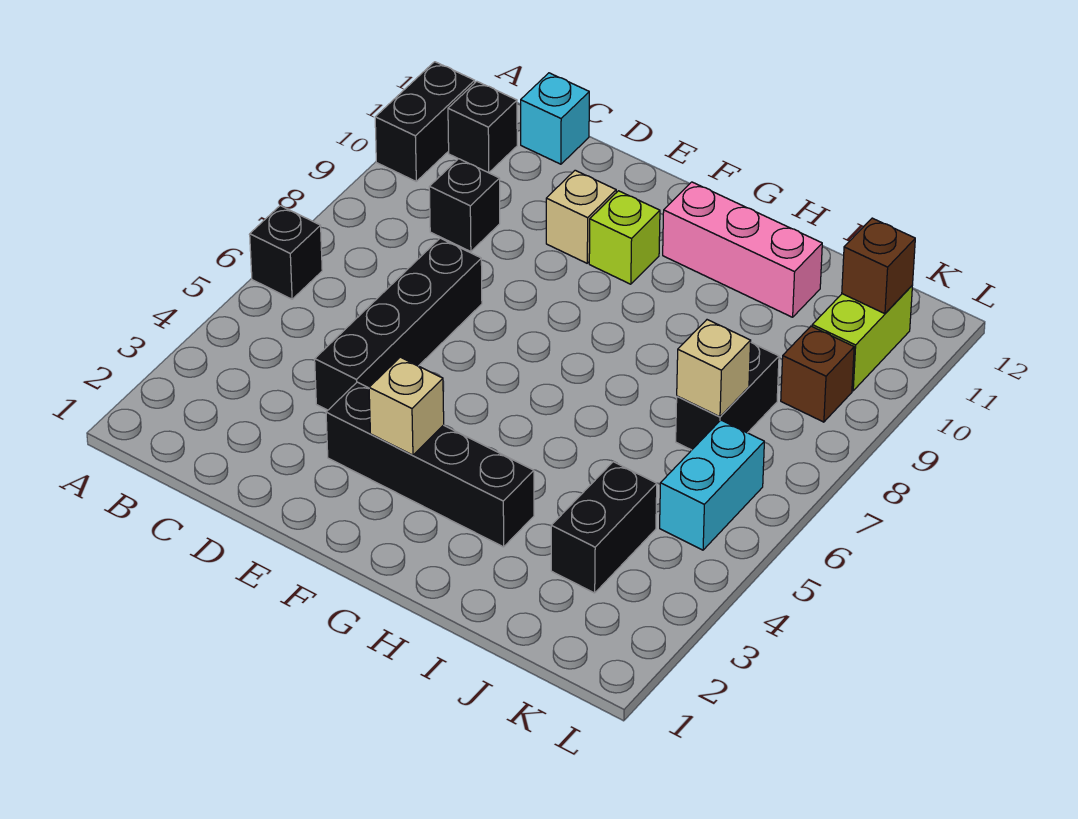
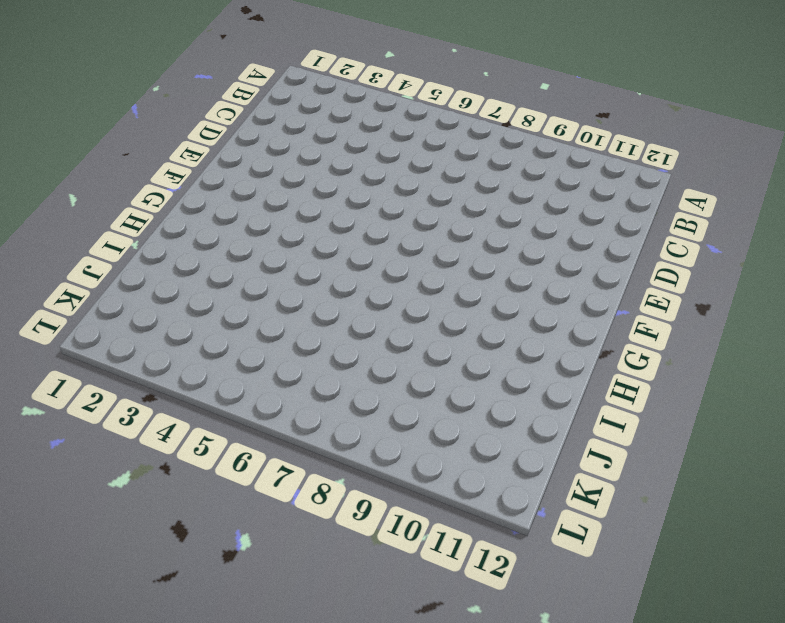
none -> black 1x1 brick [250,206,322,299]
none -> black 1x2 brick [375,62,475,181]
none -> black 1x1 brick [448,81,517,173]

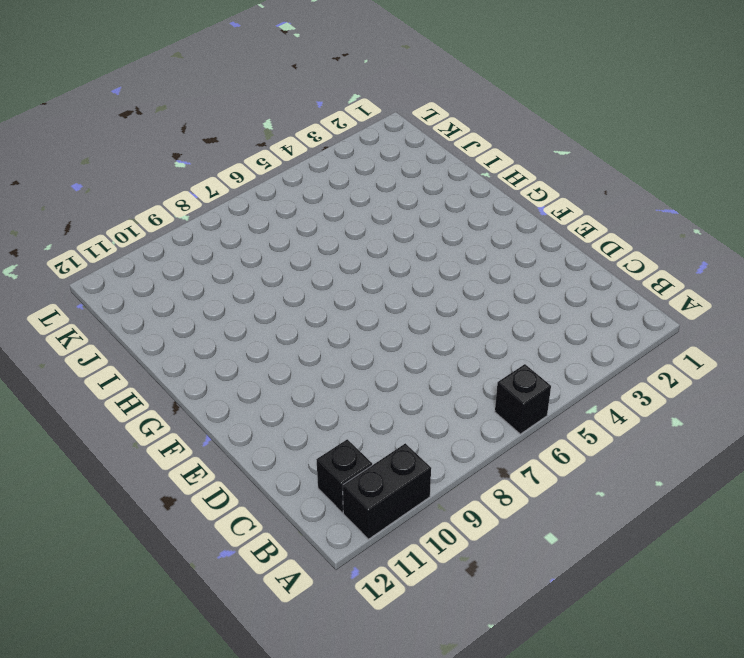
none -> black 1x1 brick [429,159,500,252]
none -> cyan 1x1 brick [521,73,589,164]
none -> black 1x4 brick [315,238,482,410]

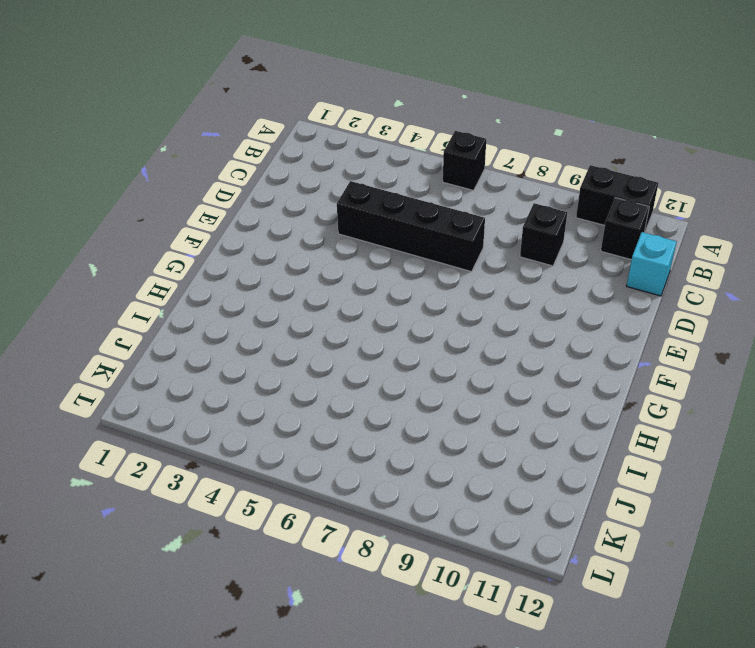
none -> black 1x4 brick [326,382,534,547]
none -> tan 1x1 brick [546,170,616,263]
none -> lime 1x1 brick [589,191,660,284]

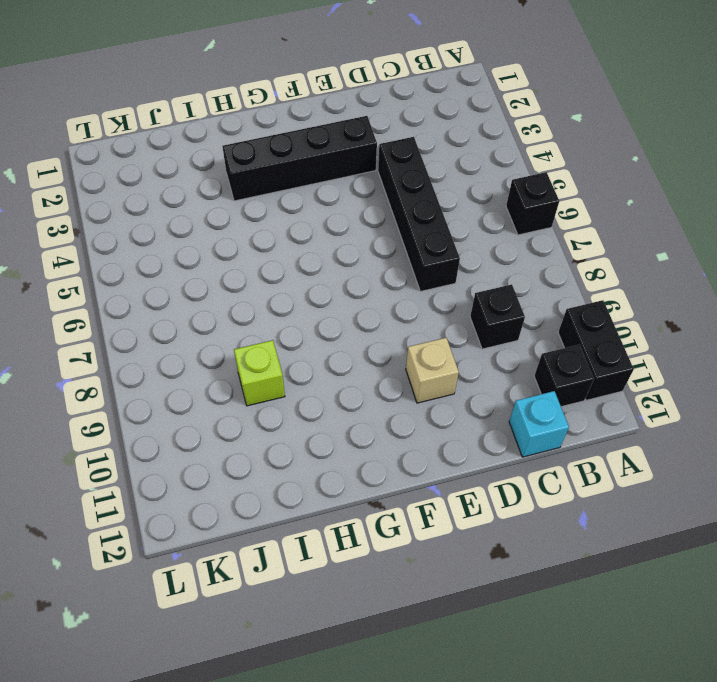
lime 1x1 brick [234,340,285,406] -> lime 1x1 brick moved to [589,191,660,284]
none -> pink 1x3 brick [663,182,822,317]
none -> black 1x2 brick [551,462,657,593]
none -> black 1x2 brick [676,343,779,450]

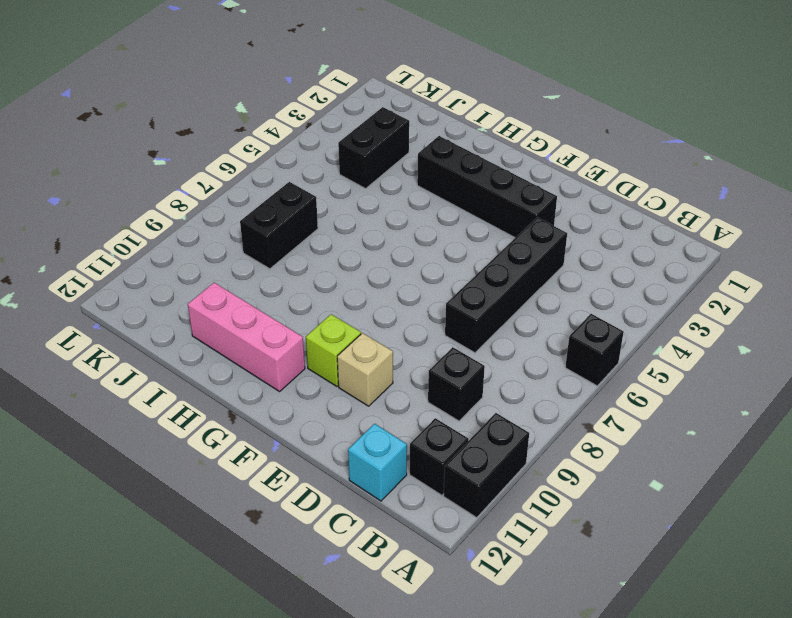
none -> cyan 1x2 brick [660,420,764,550]
none -> brown 1x1 brick [781,326,854,422]
none -> lime 1x2 brick [812,286,912,391]

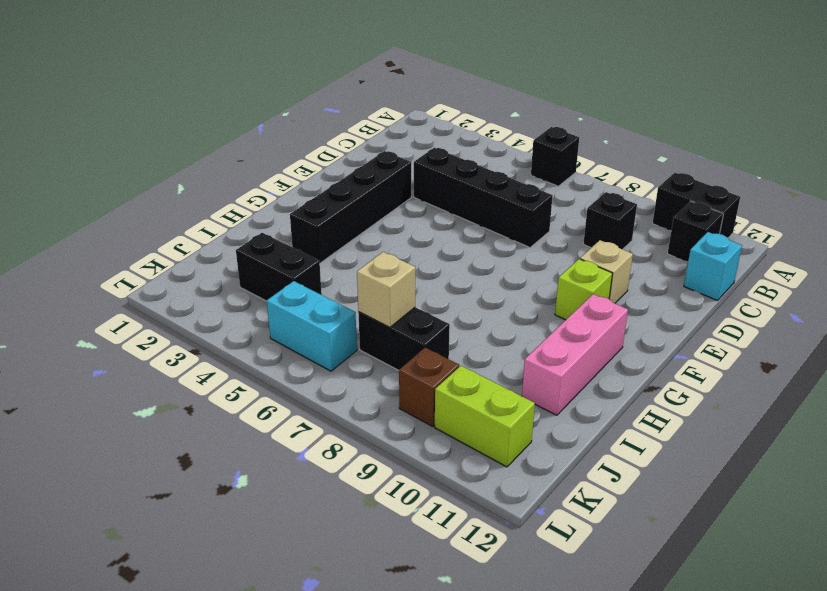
none -> tan 1x1 brick [369,357,444,455]
none -> brown 1x1 brick [842,218,915,314]

